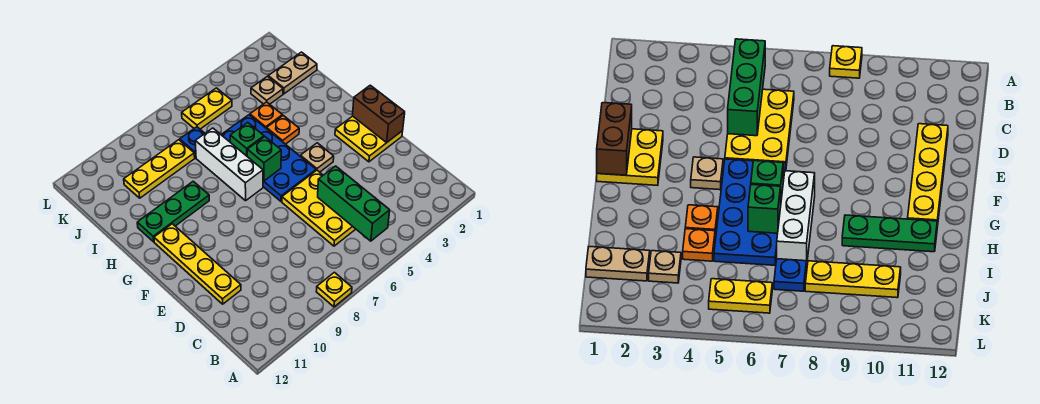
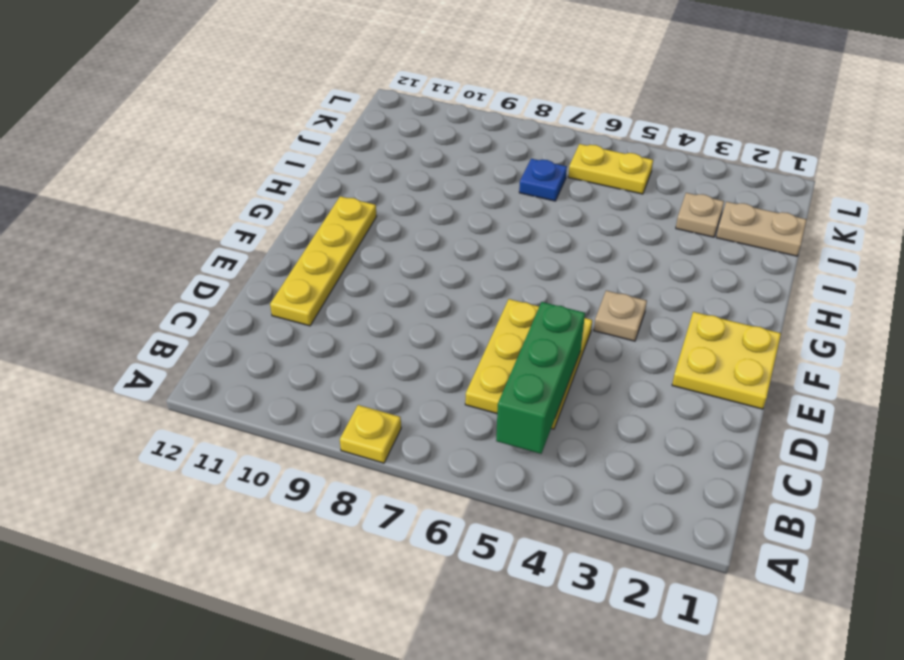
none -> blue 2x4 plate [221,115,316,201]
none -> white 1x3 brick [195,128,263,201]
none -> orange 1x1 plate [267,115,299,144]

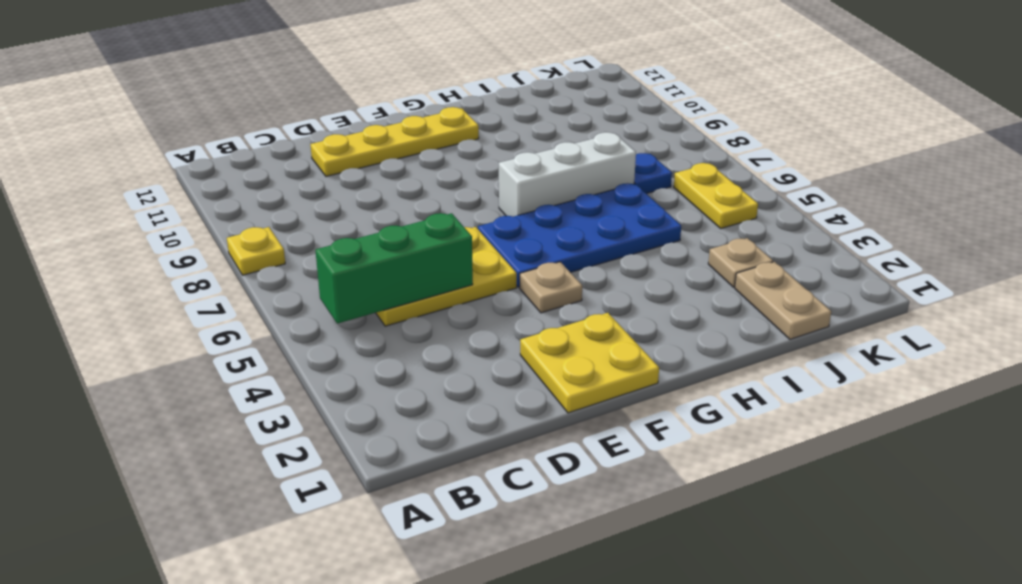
none -> orange 1x1 plate [267,115,299,144]
none -> green 1x3 plate [137,181,209,242]
none -> orange 1x1 plate [250,102,282,129]

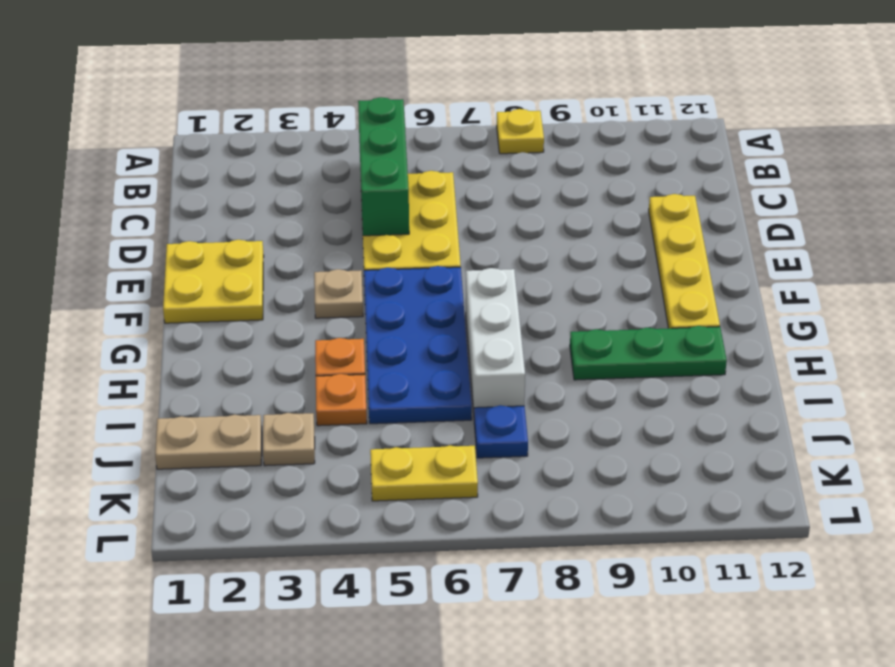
none -> yellow 1x3 plate [124,140,195,198]
none -> brown 1x2 brick [353,85,405,143]
none -> green 1x1 brick [247,137,281,181]

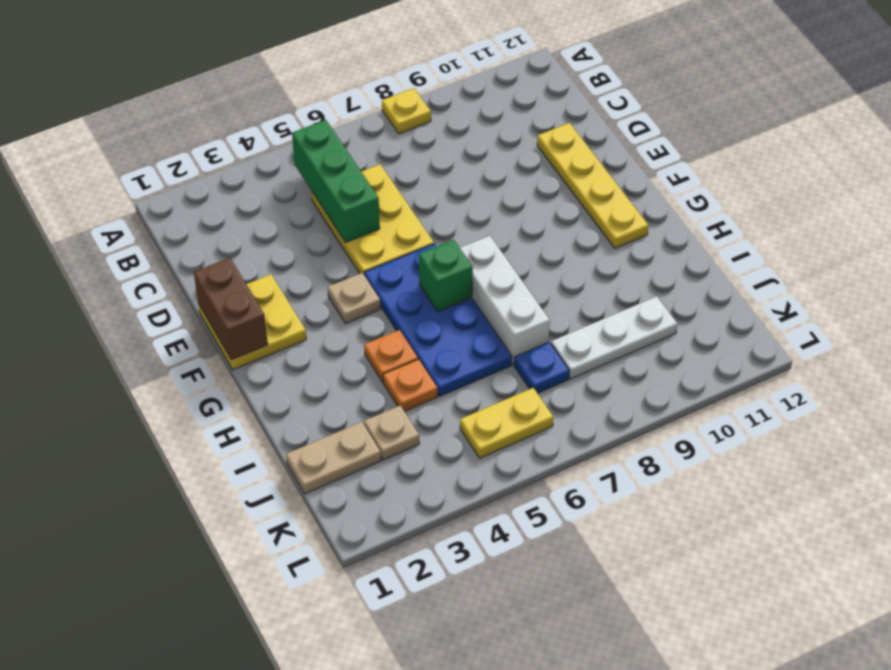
white 1x3 plate [551,296,677,379] -> yellow 1x3 plate [124,140,195,198]
none -> green 1x3 plate [137,181,209,242]
none -> green 1x1 brick [230,123,264,156]

